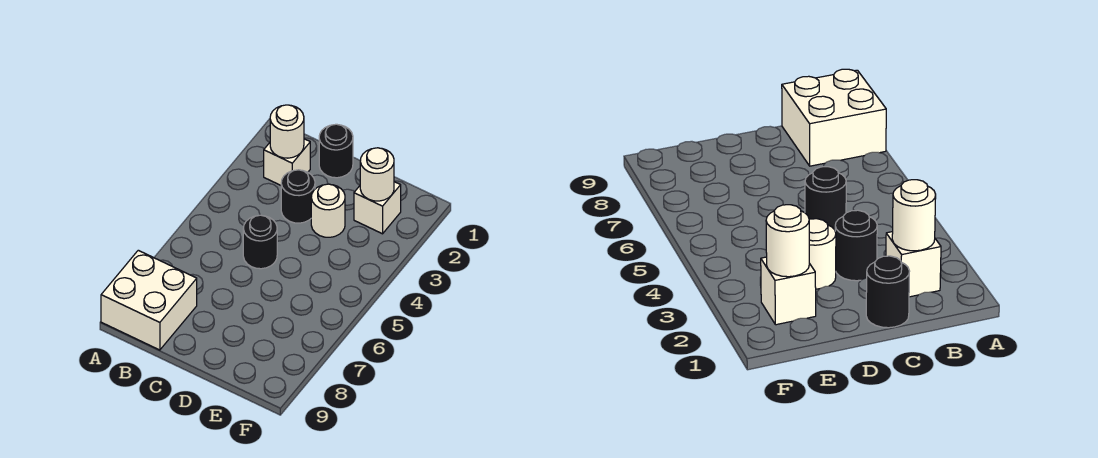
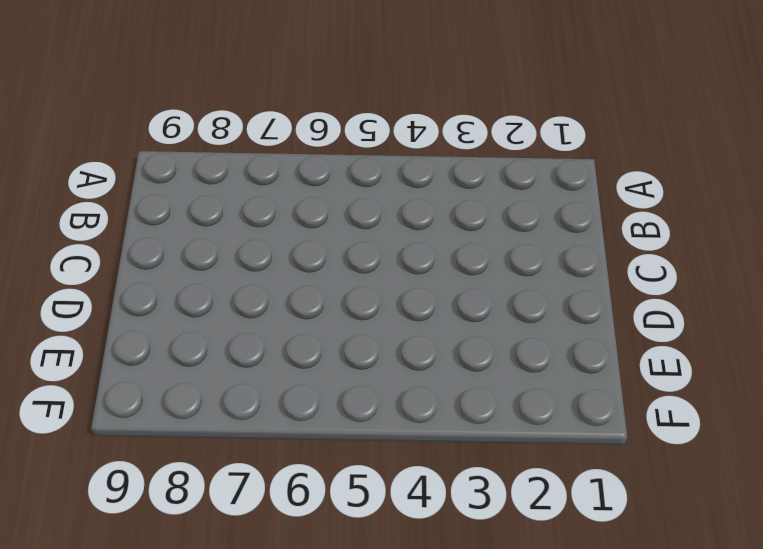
none -> white 2x2 brick [101,250,197,350]
none -> white 1x1 brick [264,139,310,185]

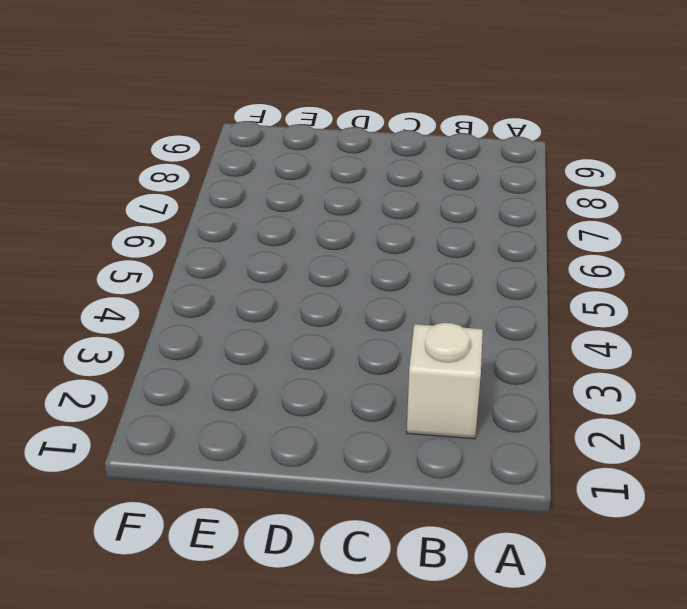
none -> white 2x2 brick [101,250,197,350]
none -> black 1x1 round brick [319,124,353,178]

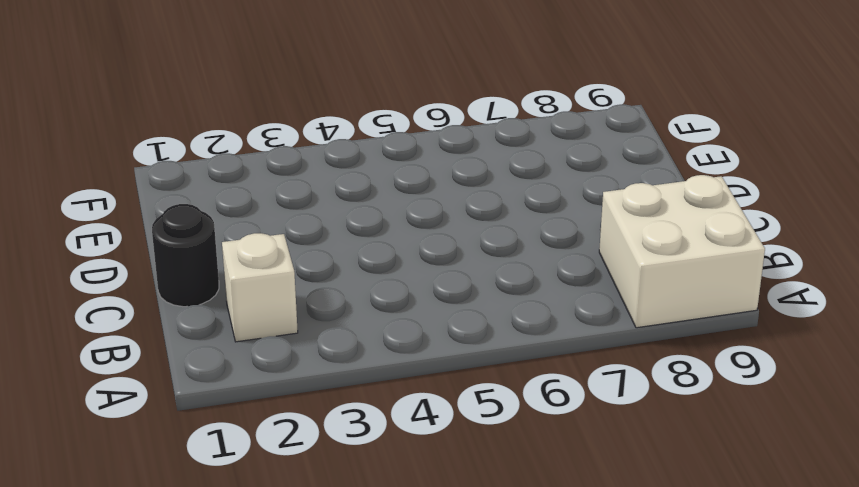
none -> black 1x1 round brick [281,170,315,223]
none -> black 1x1 round brick [243,215,277,269]

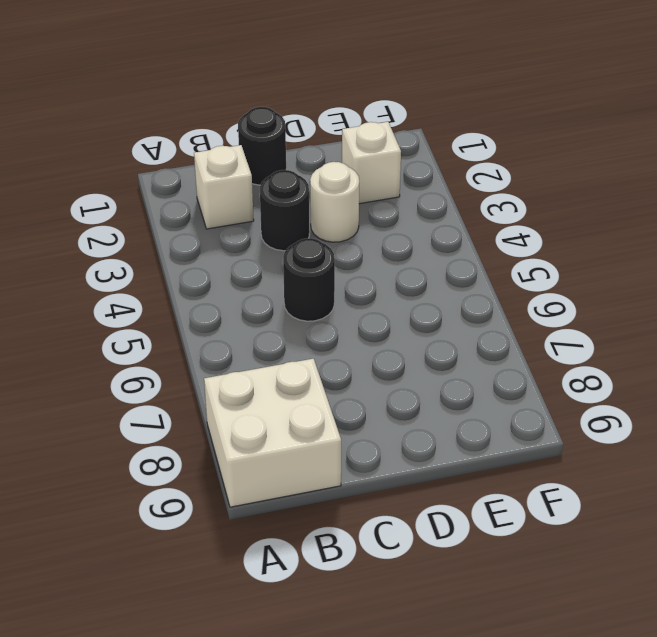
none -> white 1x1 round brick [270,105,304,158]
none -> white 1x1 round brick [360,148,394,201]

